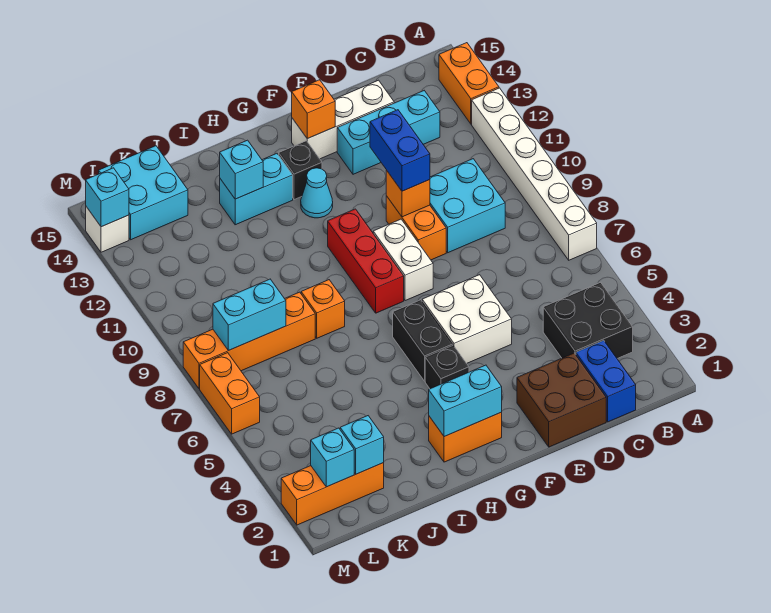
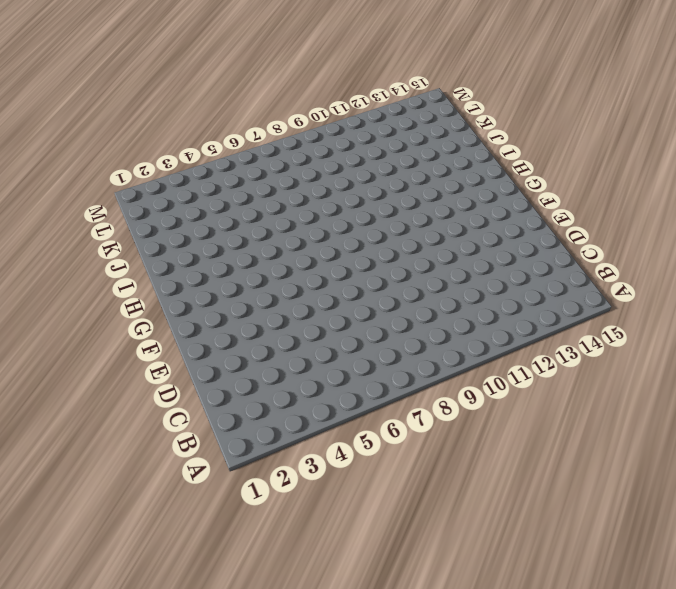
none -> white 1x6 brick [472,88,597,260]
none -> orange 1x2 brick [439,43,499,124]
none -> black 2x2 brick [543,282,633,359]
none -> blue 1x2 brick [576,340,636,422]

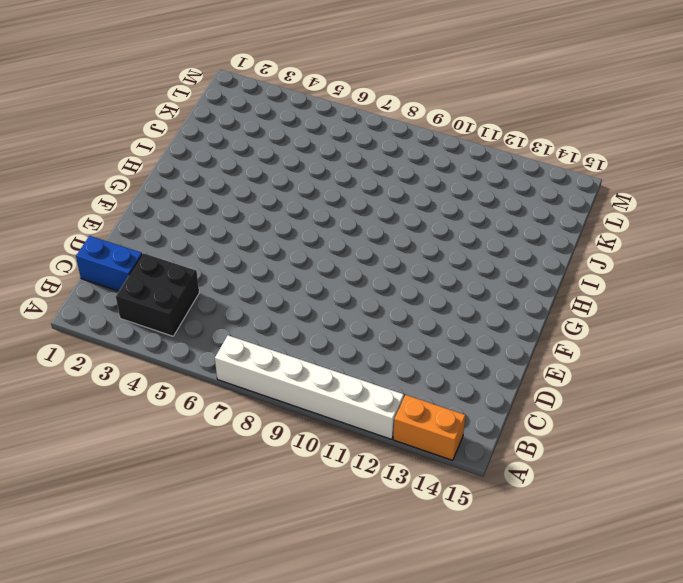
none -> cyan 2x2 brick [430,159,505,253]
none -> cyan 1x3 brick [337,91,440,174]
none -> brown 2x2 brick [517,353,606,447]
none -> white 1x3 brick [292,80,394,159]

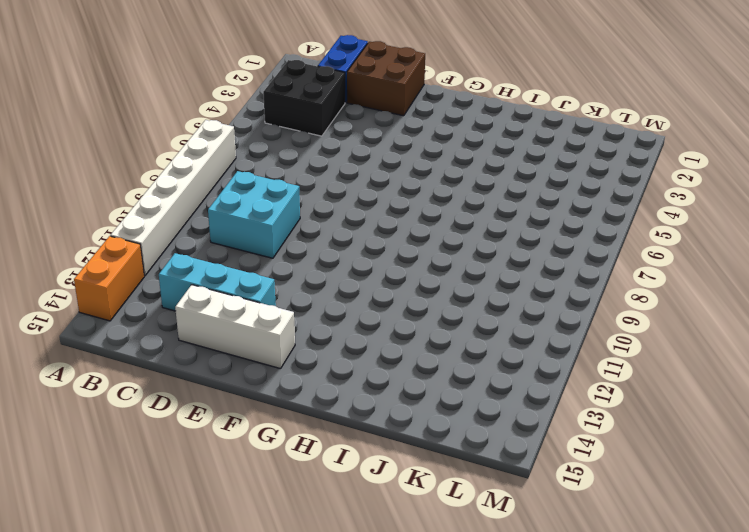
none -> white 2x2 brick [422,275,512,363]
none -> orange 1x2 brick [386,196,446,260]
none -> white 1x2 brick [373,219,433,301]
none -> orange 1x2 brick [429,413,502,462]

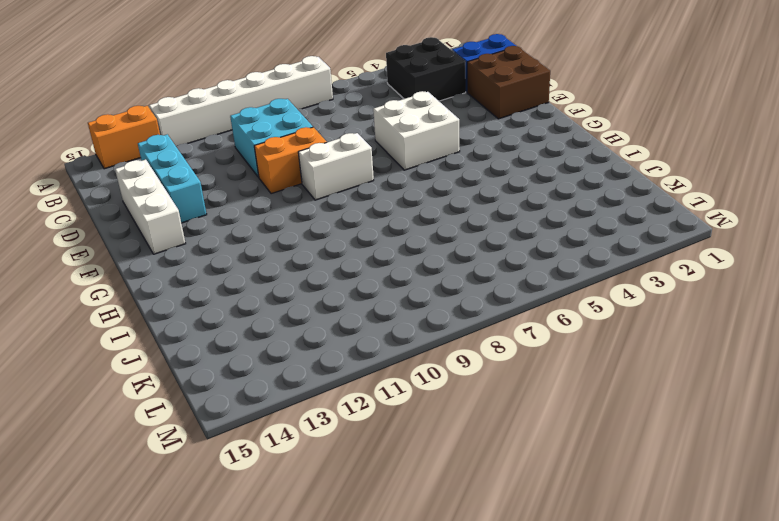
none -> orange 1x2 brick [429,413,502,462]
none -> black 1x1 brick [425,345,469,389]
none -> black 1x2 brick [393,300,453,381]
none -> red 1x3 brick [328,209,404,313]

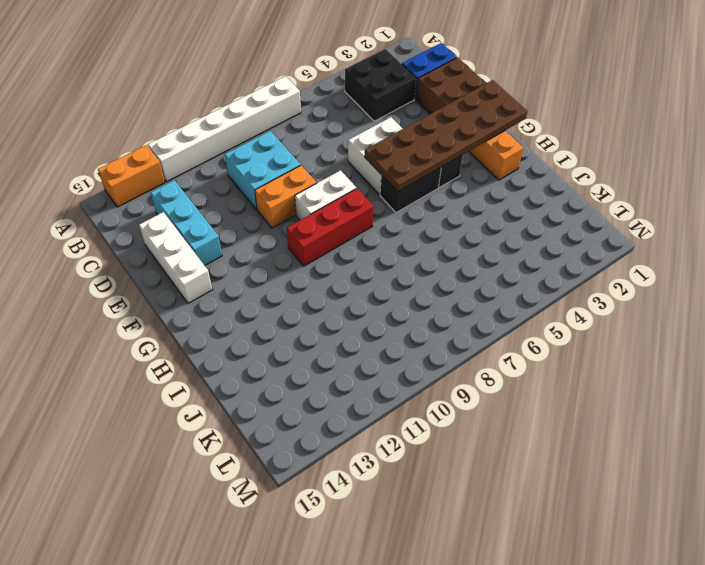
brown 2x6 plate [365,80,527,192] -> cyan 1x2 brick [429,365,502,437]
none -> cyan 1x1 cone [301,168,333,218]
none -> black 1x1 brick [279,141,322,200]
none -> cyan 1x2 brick [220,154,293,225]
none -> orange 1x1 brick [301,280,345,338]

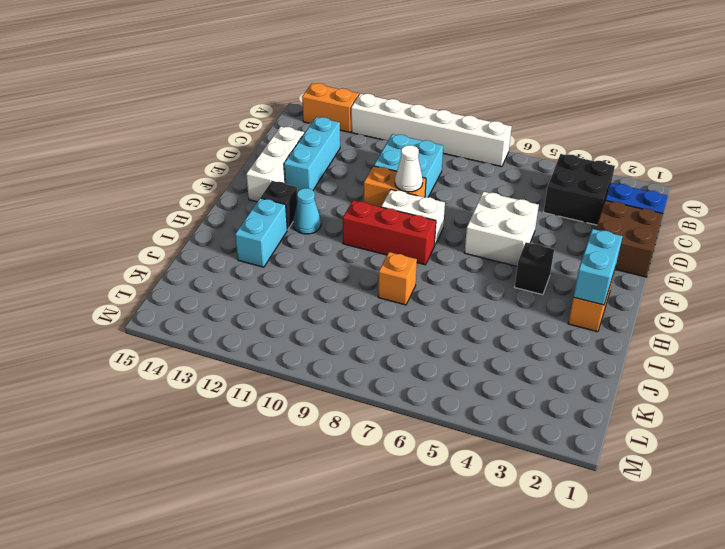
white 1x1 cone [395,145,423,192] -> none
none -> black 1x2 brick [393,300,453,381]
none -> orange 1x4 brick [183,292,315,389]
none -> orange 1x3 brick [281,463,384,525]
none -> cyan 2x2 brick [99,146,188,240]

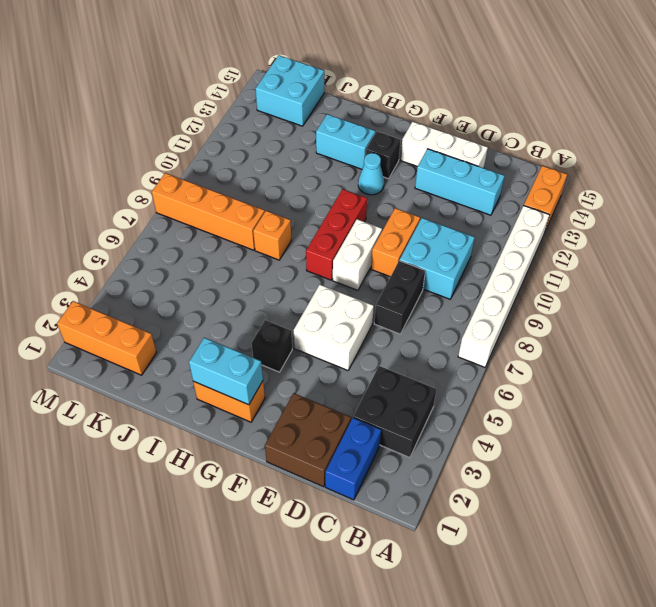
black 1x2 brick [374,261,425,334] -> black 1x2 brick moved to [393,300,453,381]
none -> orange 1x2 brick [200,353,260,434]
none -> white 1x1 brick [86,207,129,252]
none -> orange 1x1 brick [386,170,430,217]
none -> orange 1x1 brick [292,80,335,139]

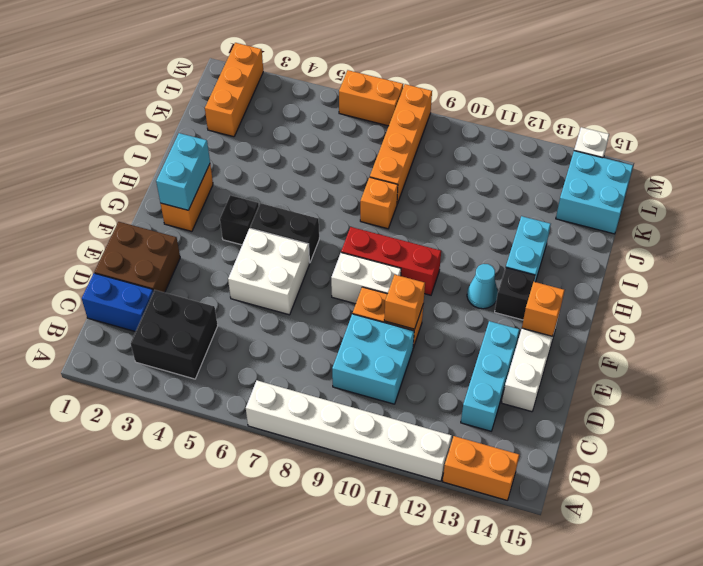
none -> cyan 1x1 brick [220,140,263,199]
none -> cyan 1x1 brick [340,416,384,474]
none -> cyan 1x2 brick [213,279,286,351]
none -> cyan 1x1 brick [311,428,354,487]

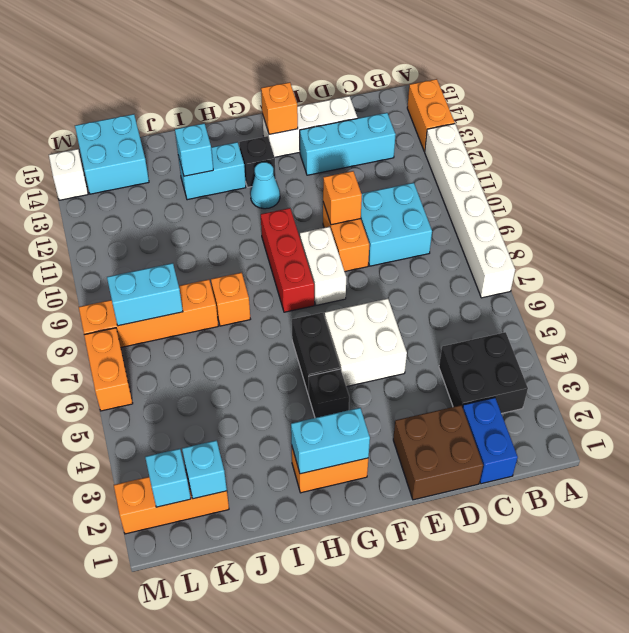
none -> cyan 1x1 brick [86,168,129,227]
none -> blue 1x2 brick [370,110,430,191]

